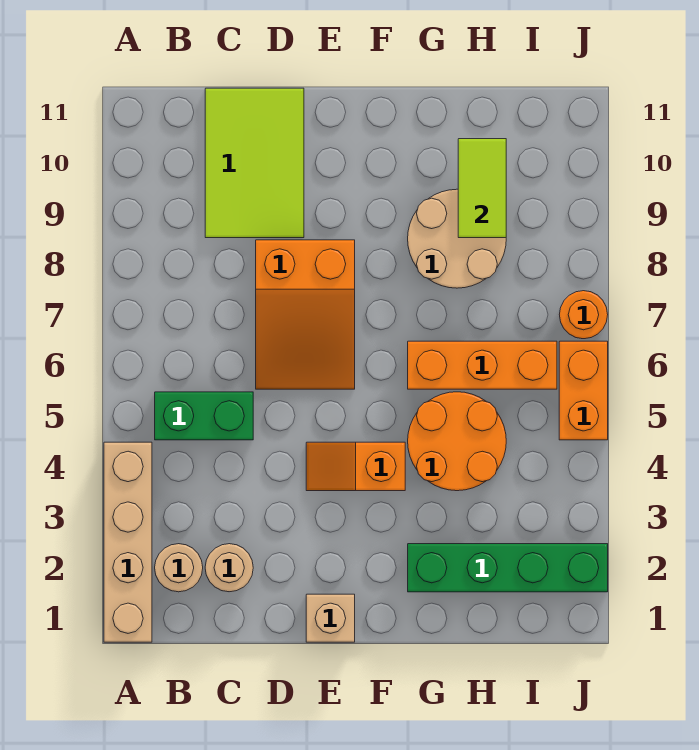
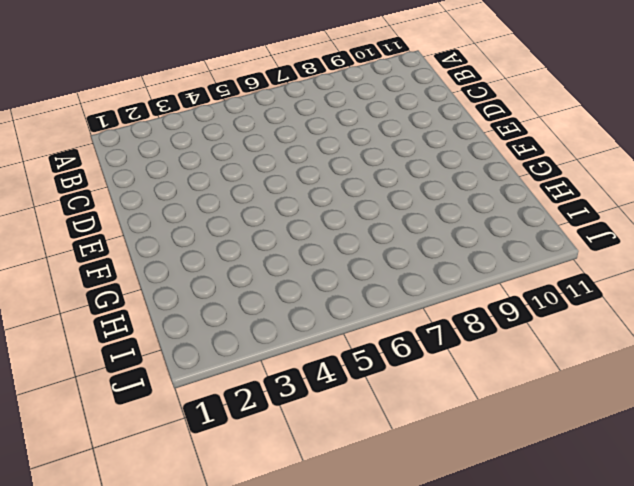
none -> tan 1x4 brick [104,442,152,642]
none -> tan 1x1 round brick [155,544,203,592]
none -> green 1x2 brick [155,392,253,440]

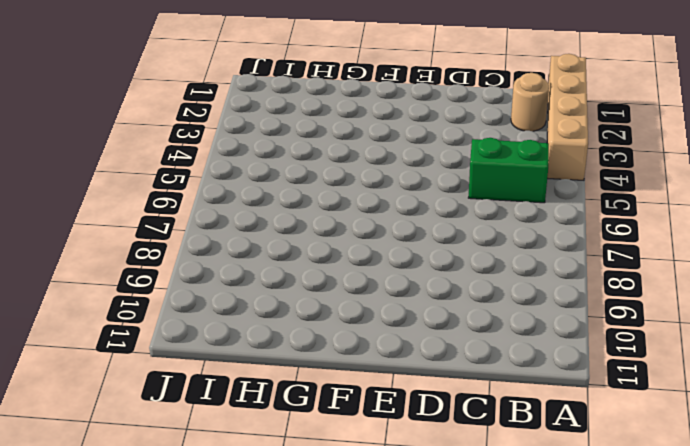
none -> tan 1x1 round brick [205,544,253,592]
none -> lime 2x3 tile [205,88,304,238]
none -> orange 2x3 slope [256,240,355,389]

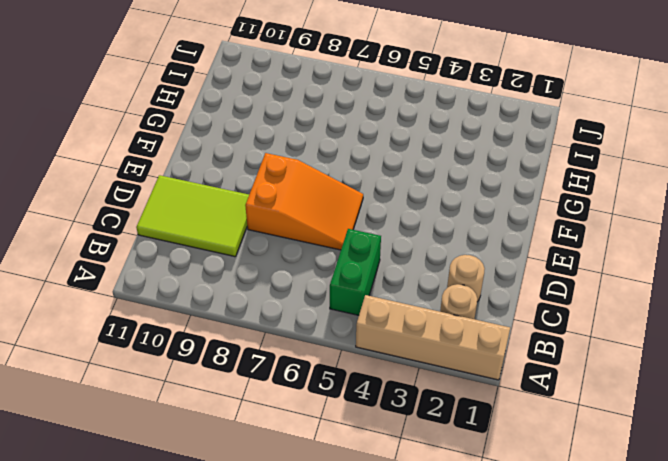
none -> tan 1x1 brick [306,594,355,642]
none -> orange 1x2 slope [306,442,405,491]
none -> green 1x4 brick [408,544,608,592]

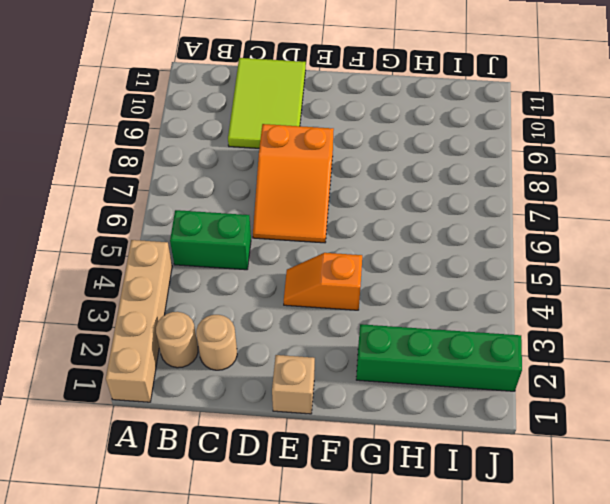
none -> orange 2x2 round brick [408,392,506,491]
none -> orange 1x3 brick [408,341,557,389]
none -> tan 2x2 round brick [408,189,506,288]

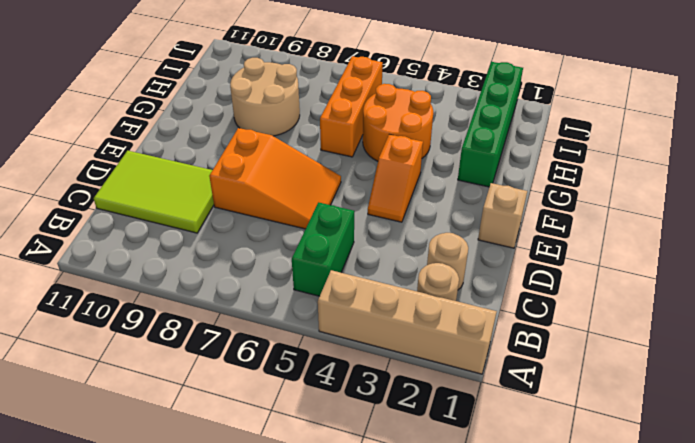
none -> orange 1x2 brick [559,341,608,440]
none -> orange 1x1 round brick [559,291,608,339]
none -> lime 1x2 tile [458,139,506,238]

